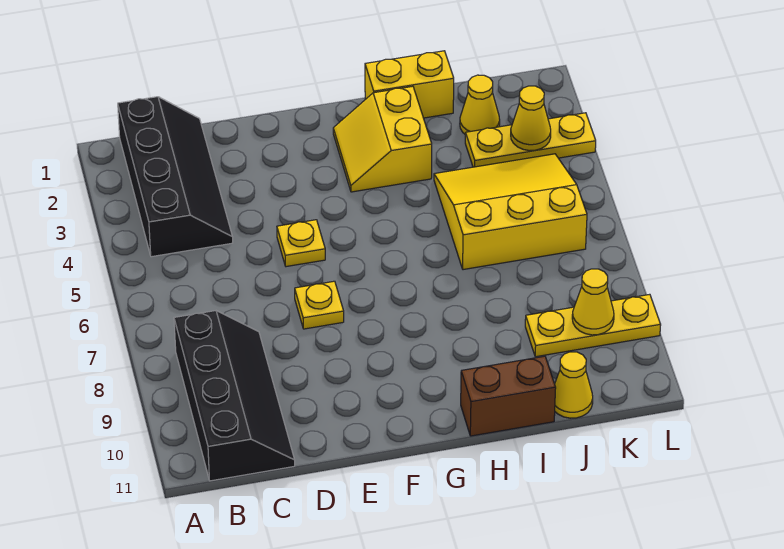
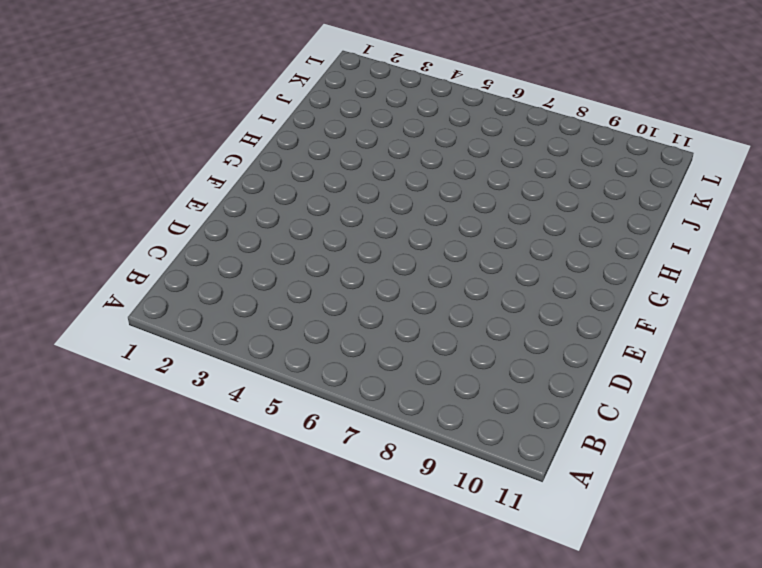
none -> black 2x4 slope [118,97,233,257]
none -> black 2x4 slope [174,311,295,481]
none -> yellow 1x1 plate [277,220,325,267]

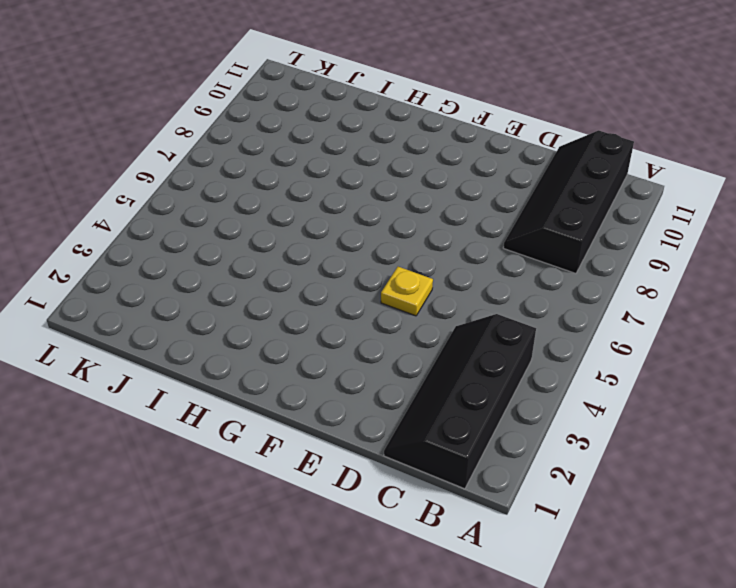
none -> yellow 1x1 plate [295,281,344,329]
none -> yellow 2x2 slope [333,86,432,192]
none -> yellow 1x2 brick [365,51,454,118]

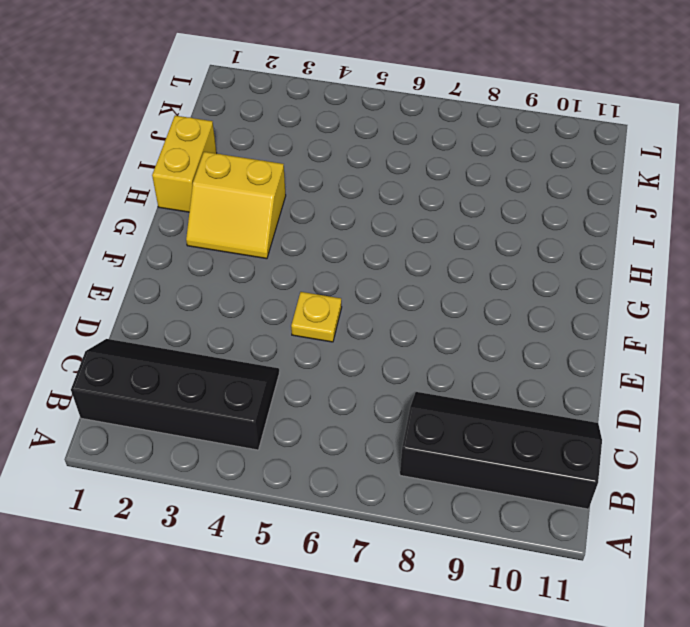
none -> yellow 1x1 plate [295,281,344,329]
none -> brown 1x2 brick [461,356,556,436]
none -> yellow 3x3 slope [434,154,587,270]

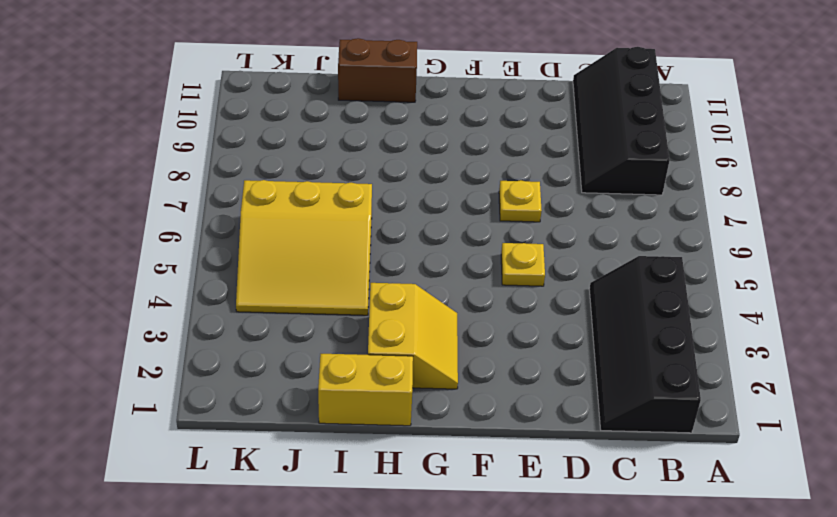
none -> yellow 1x1 cone [460,75,500,134]
none -> yellow 1x3 plate [465,113,596,167]
none -> yellow 1x3 plate [525,294,661,357]

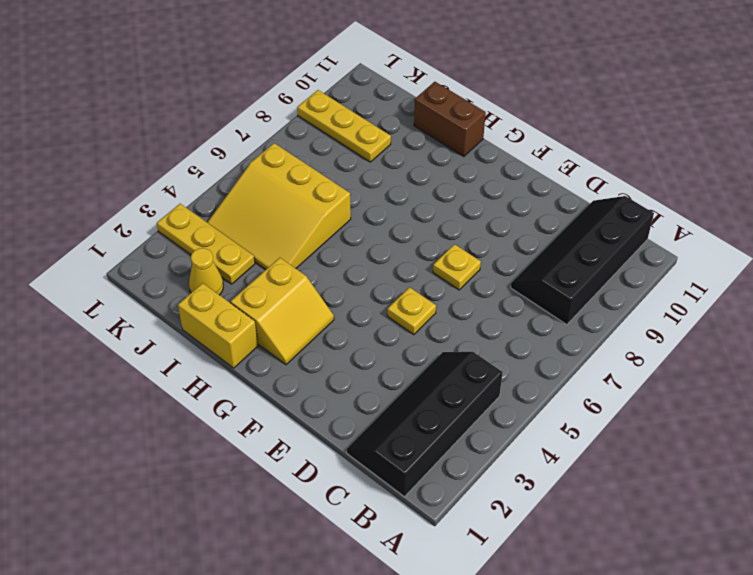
none -> yellow 1x1 cone [555,352,593,418]
none -> yellow 1x1 cone [511,86,551,151]
none -> yellow 1x1 cone [572,269,614,335]

